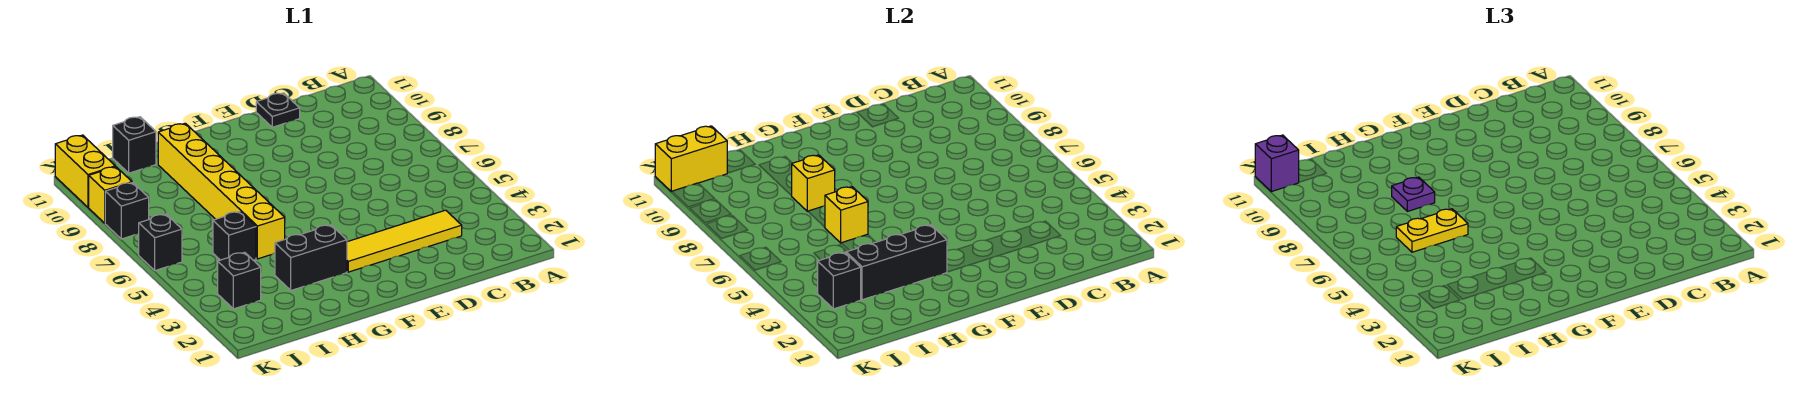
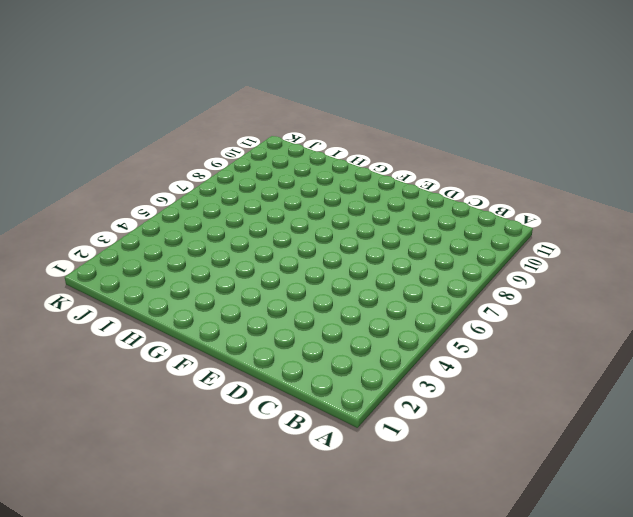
none -> yellow 1x4 tile [347,210,462,272]
none -> black 1x1 plate [256,93,300,127]
none -> black 1x2 brick [275,225,347,290]

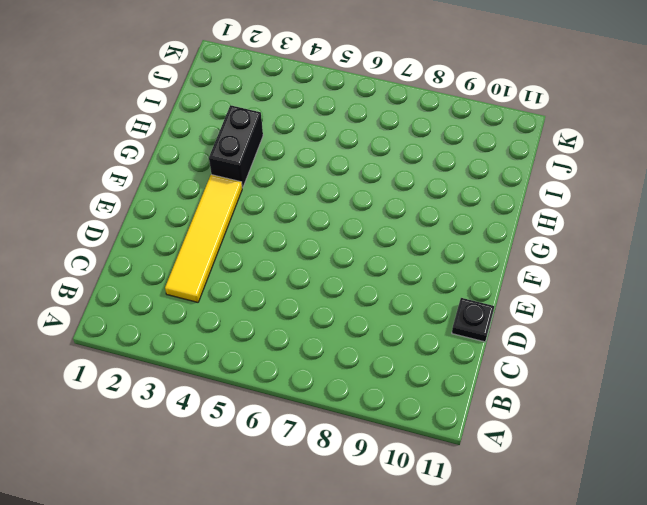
none -> yellow 1x6 brick [158,123,285,259]
none -> black 1x1 brick [213,212,256,260]
none -> black 1x1 brick [113,117,156,173]

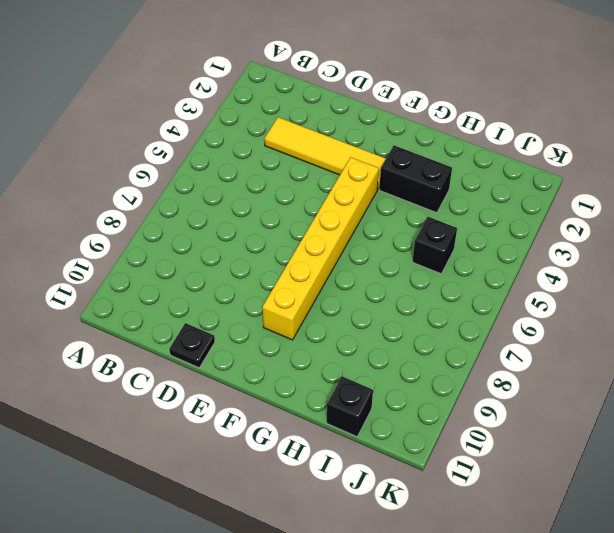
yellow 1x6 brick [262,157,379,340] -> yellow 1x6 brick moved to [158,123,285,259]
none -> black 1x1 brick [218,252,261,309]
none -> black 1x1 brick [139,214,182,271]
none -> black 1x1 brick [105,183,149,239]

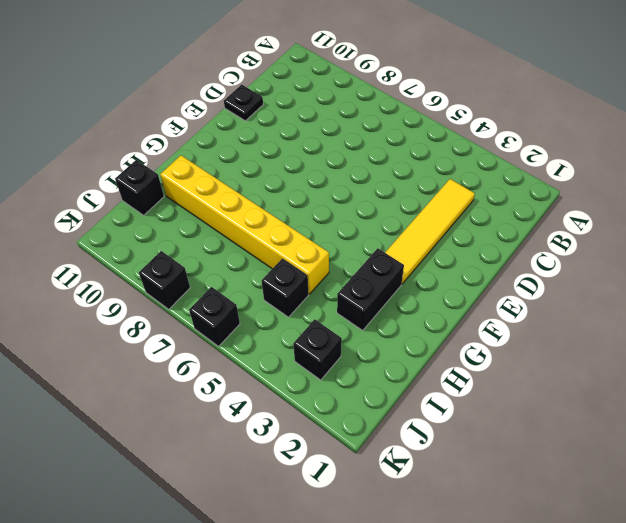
none -> yellow 1x1 brick [89,167,132,223]
none -> yellow 1x2 brick [55,135,116,207]
none -> black 1x3 brick [846,225,947,300]

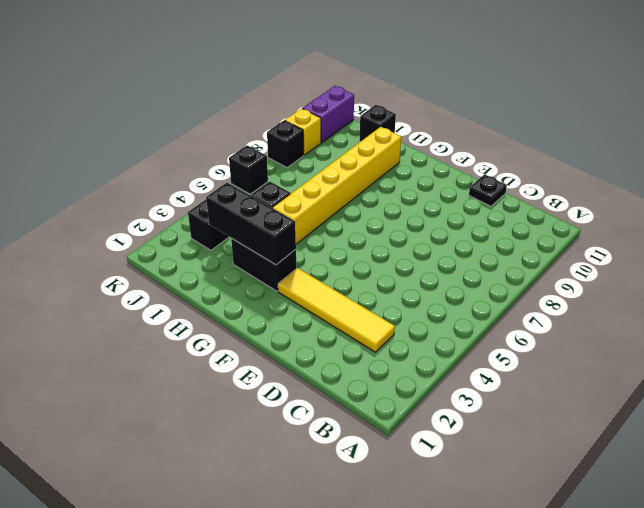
purple 1x2 brick [302,86,354,143] -> yellow 1x2 brick [55,135,116,207]
none -> yellow 1x1 brick [825,187,868,243]
none -> yellow 1x1 brick [792,155,835,211]
none -> black 1x1 brick [818,252,861,309]

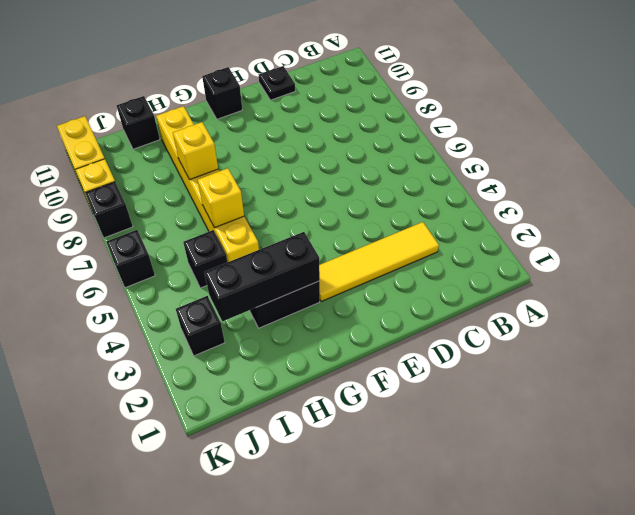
black 1x1 brick [202,67,242,119] -> black 1x1 brick moved to [818,252,861,309]
none -> yellow 1x2 brick [655,126,727,192]
none -> yellow 1x2 plate [1396,209,1468,252]
none -> purple 1x1 plate [1392,177,1435,211]

